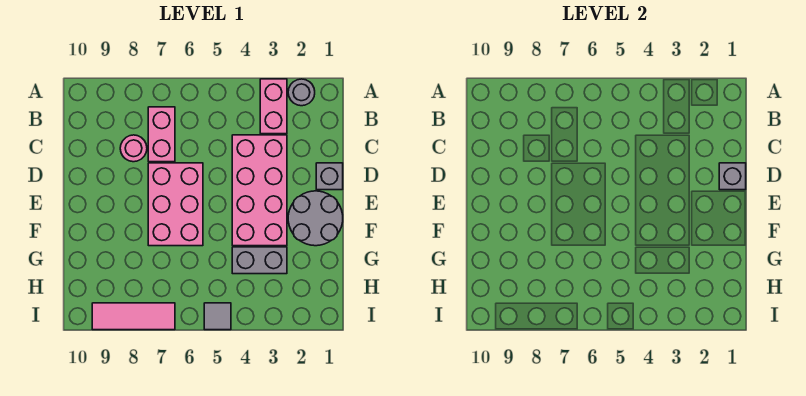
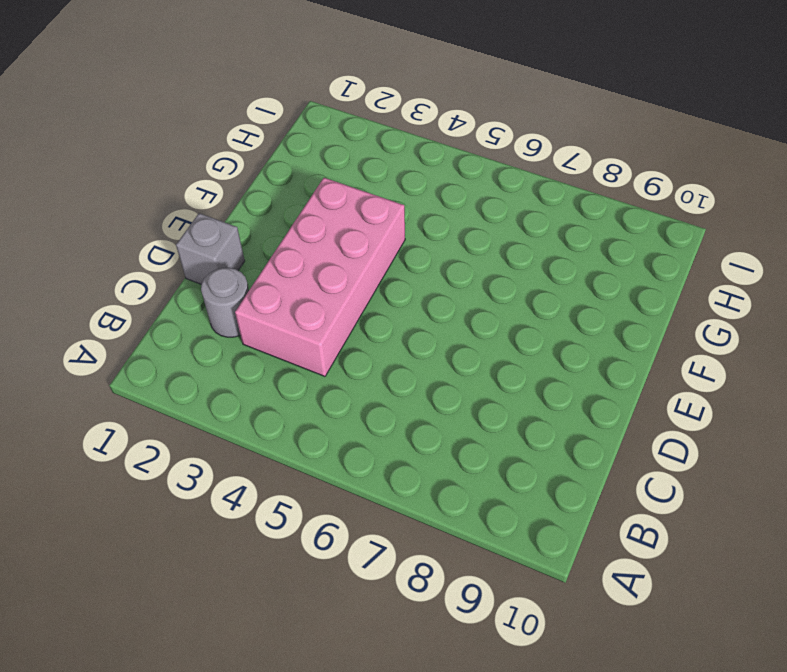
grey 1x1 round brick [201,268,249,337] -> grey 1x1 round brick moved to [288,79,315,106]
none -> pink 1x2 brick [260,79,287,134]
none -> pink 1x2 brick [148,107,175,162]
none -> pink 1x1 round brick [120,135,147,162]

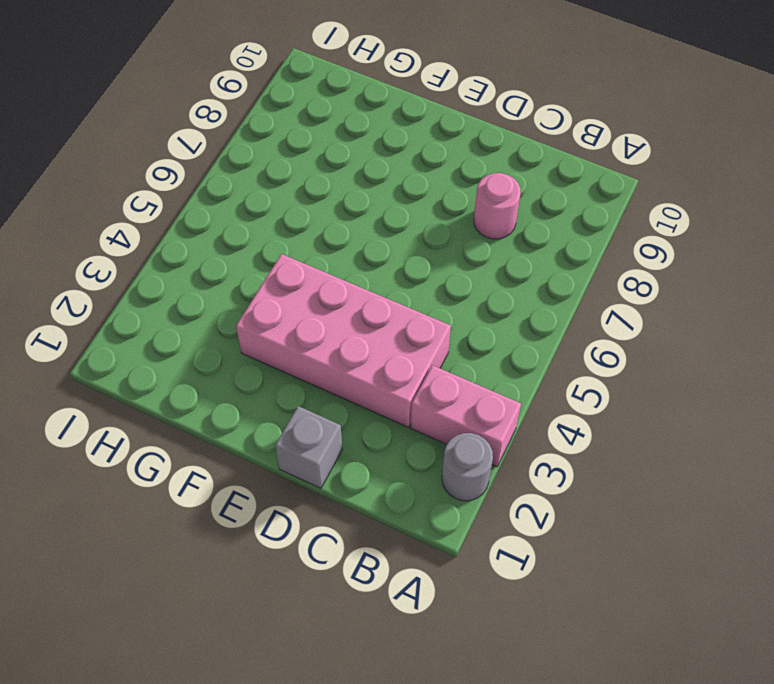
none -> pink 1x2 brick [148,107,175,162]
none -> pink 2x3 brick [148,163,203,246]
none -> grey 2x2 round brick [288,191,343,246]

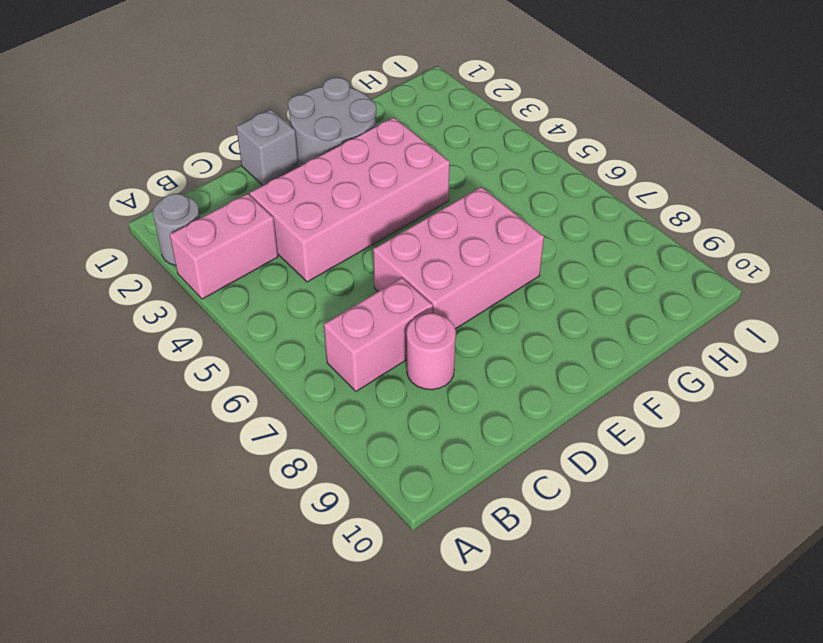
none -> grey 1x2 brick [232,247,287,274]
none -> grey 1x1 tile [204,303,231,330]
none -> pink 1x3 tile [92,303,175,330]

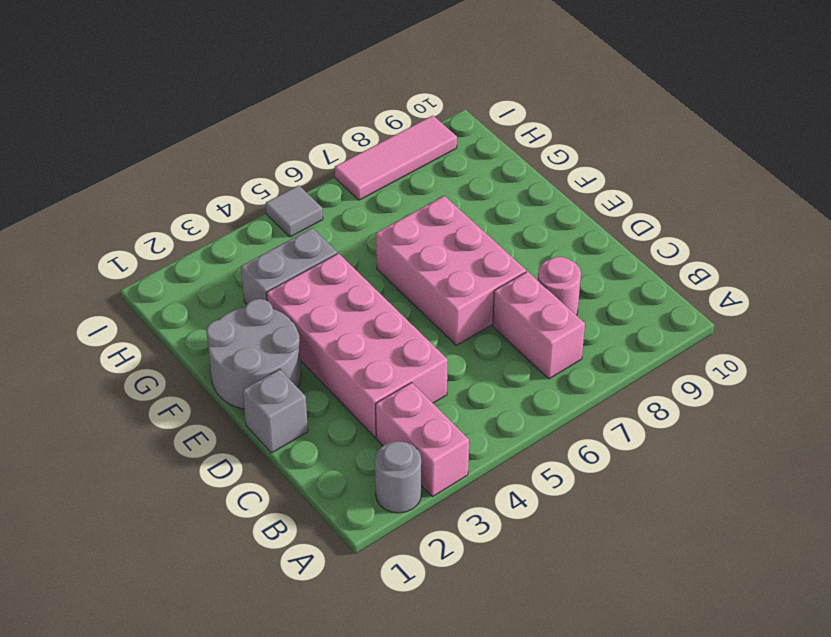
none -> grey 1x1 brick [719,163,746,190]

